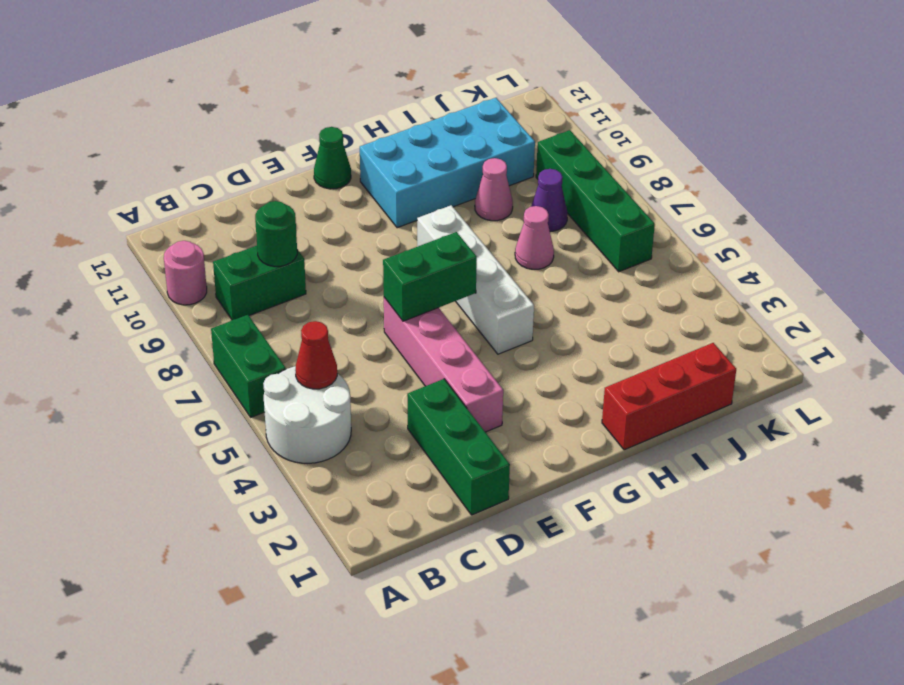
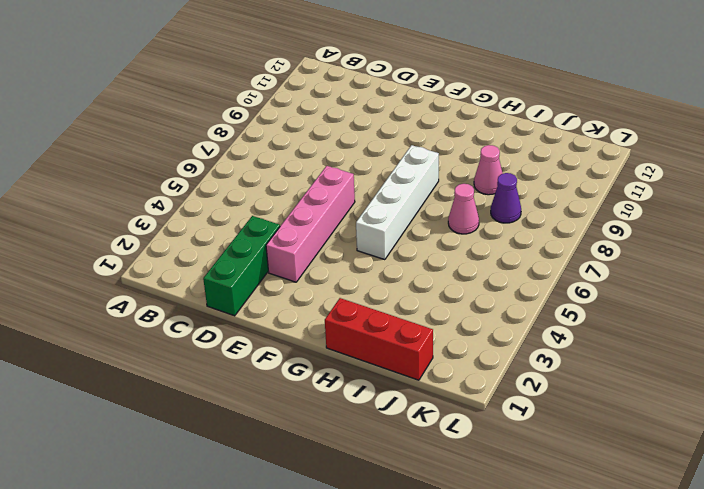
none -> white 2x2 round brick [263,366,351,463]
none -> green 1x2 brick [211,315,286,417]
none -> pink 1x1 round brick [164,241,207,305]

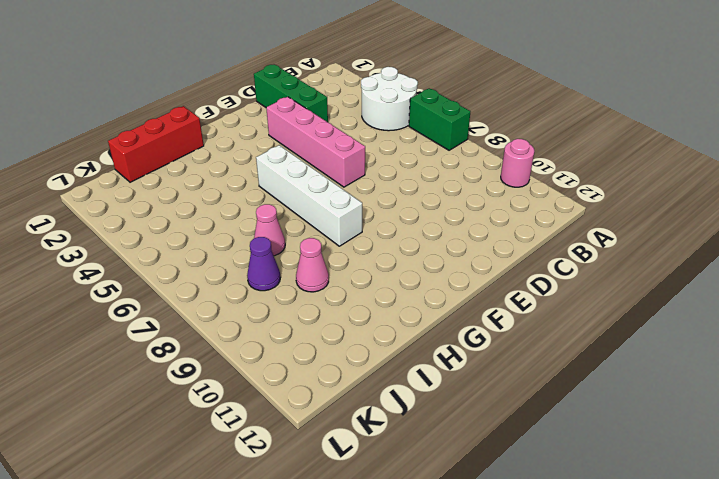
none -> green 1x2 brick [213,246,306,320]
none -> green 1x1 cone [314,127,351,189]
none -> cyan 2x4 brick [360,98,535,228]

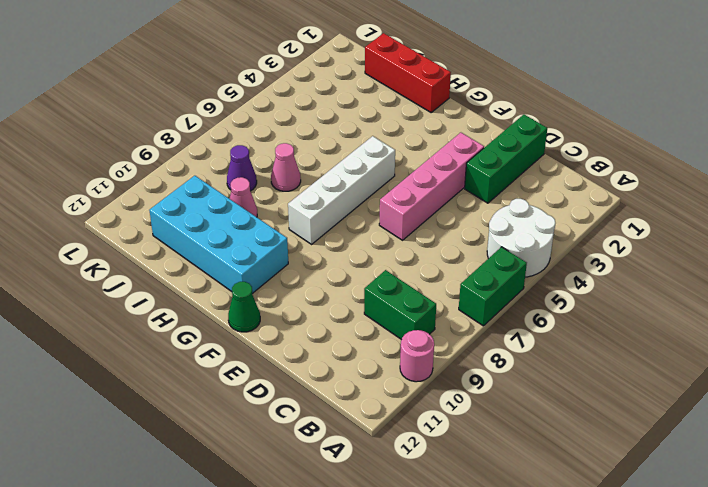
none -> green 1x4 brick [536,130,655,272]
none -> red 1x1 cone [295,321,337,389]
none -> green 1x1 round brick [255,201,297,266]

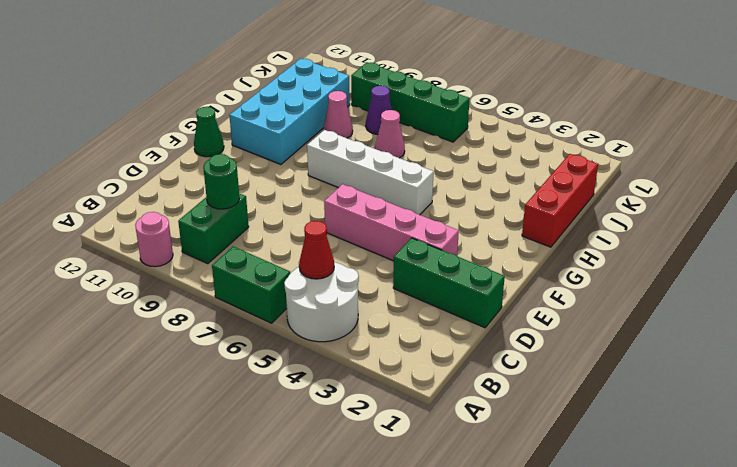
none -> green 1x2 brick [383,232,477,321]

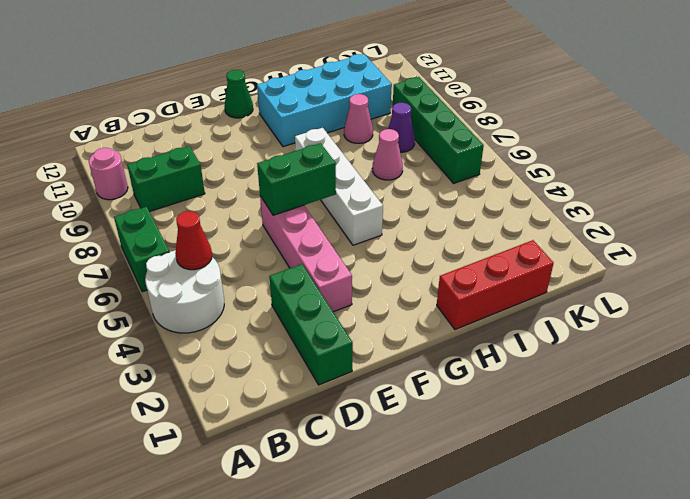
none -> green 1x1 round brick [255,201,297,266]

